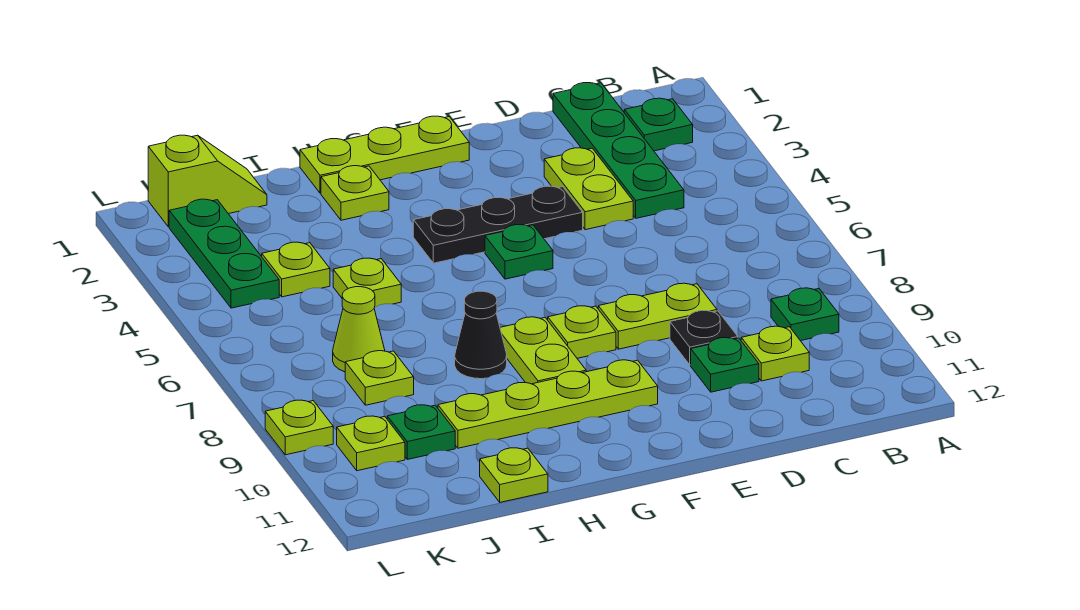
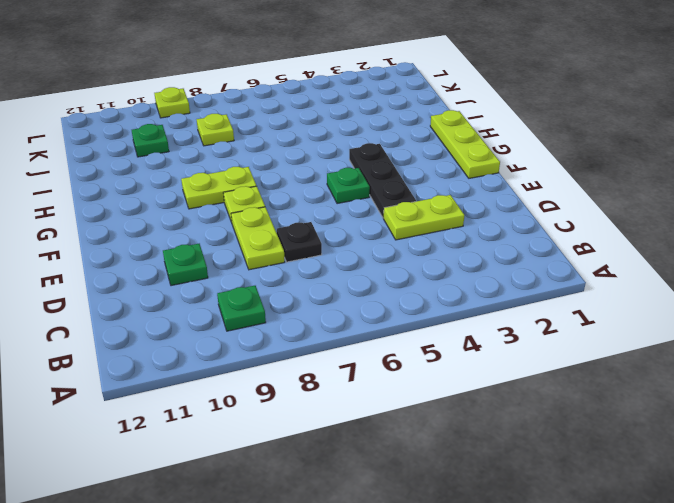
black 1x1 plate [277,222,322,262] -> black 1x1 plate moved to [670,311,738,365]
none -> green 1x1 plate [624,98,693,151]
none -> green 1x4 plate [553,83,684,218]
none -> lime 1x1 plate [741,326,809,381]

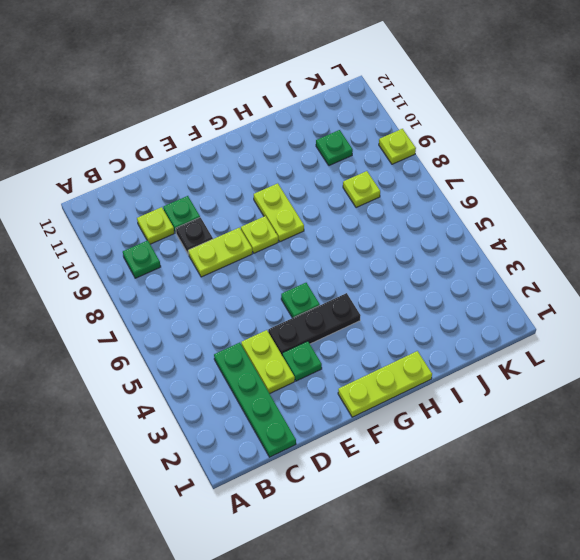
green 1x1 plate [282,341,322,381] -> green 1x1 plate moved to [624,98,693,151]
none -> lime 1x4 plate [438,360,658,448]
none -> lime 1x1 plate [321,166,389,220]
none -> black 1x1 cone [455,291,507,379]

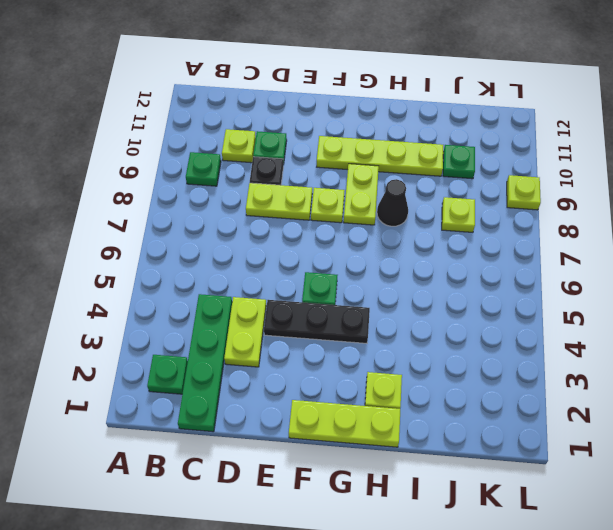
none -> lime 1x1 plate [333,258,401,308]
none -> lime 1x1 plate [480,448,548,502]
none -> lime 1x2 slope [148,135,267,227]

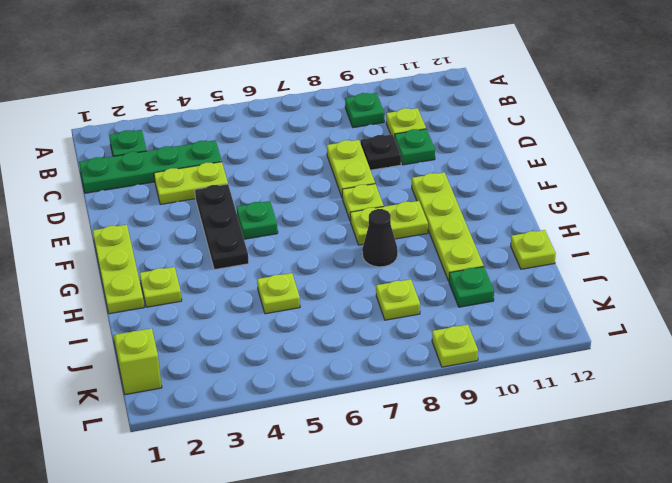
none -> lime 1x1 plate [262,242,330,297]
none -> lime 1x1 cone [333,287,385,372]
none -> green 1x3 plate [169,199,279,308]

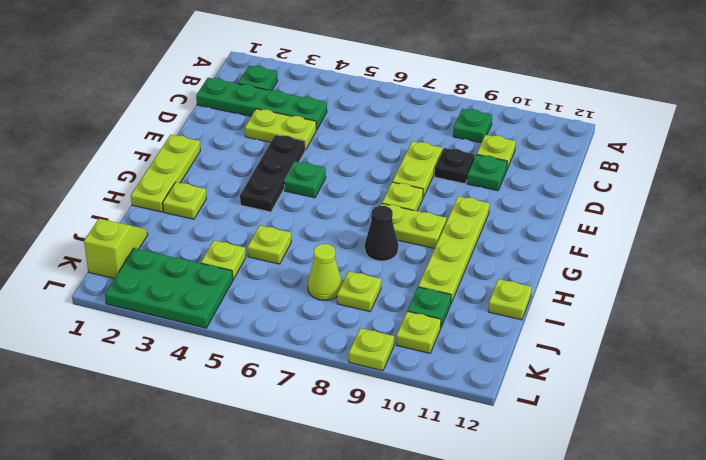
green 2x3 plate [105,248,233,328] -> green 1x3 plate [169,199,279,308]

